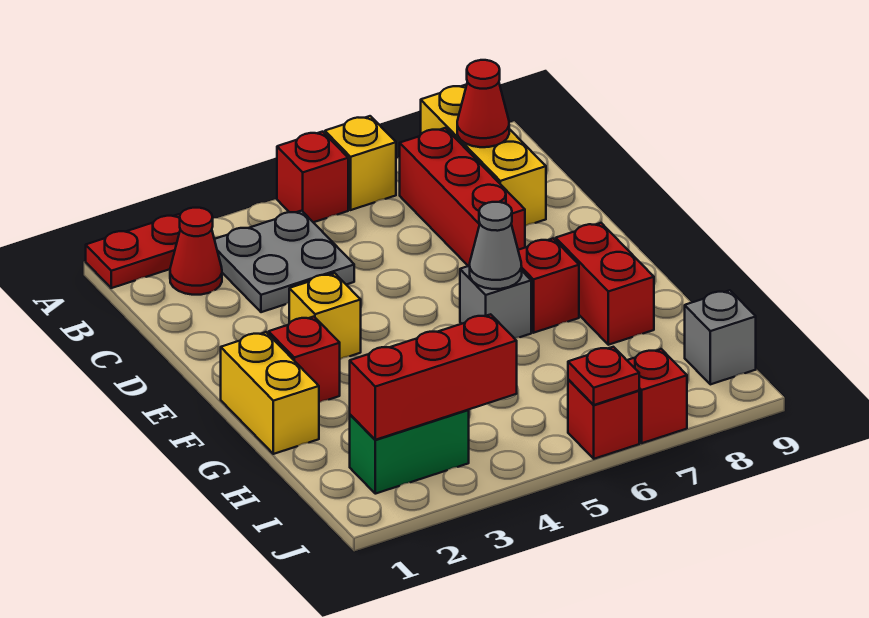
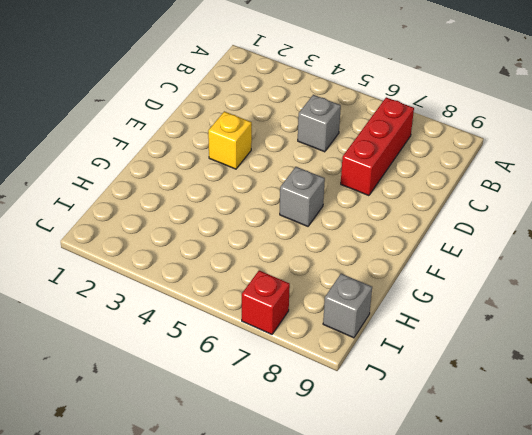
grey 1x1 brick [298,95,341,152] -> none
none -> red 1x2 plate [86,214,180,288]
none -> red 1x1 brick [277,132,348,222]
none -> yellow 1x1 brick [325,116,396,210]

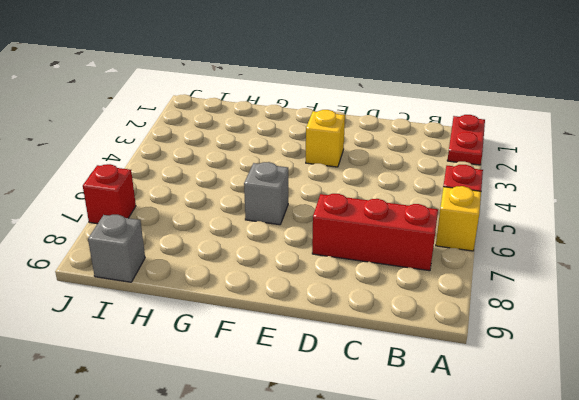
none -> yellow 1x3 brick [421,85,546,226]
none -> red 1x1 cone [170,208,222,295]
none -> grey 2x2 plate [214,211,354,312]

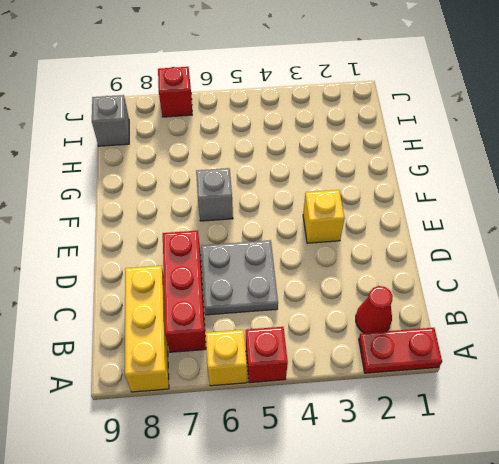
grey 2x2 plate [201,240,278,315] -> grey 2x2 plate moved to [214,211,354,312]
none -> yellow 1x2 brick [221,332,319,454]
none -> red 1x1 brick [269,317,340,402]
none -> red 1x1 brick [518,239,579,333]

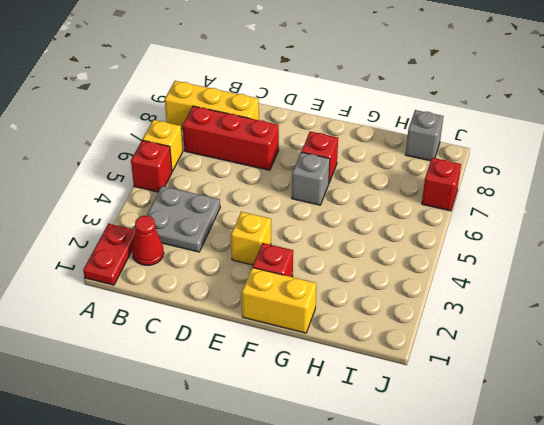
none -> red 1x2 brick [556,223,654,345]
none -> green 1x2 brick [350,410,469,494]
none -> red 1x1 brick [568,379,639,459]

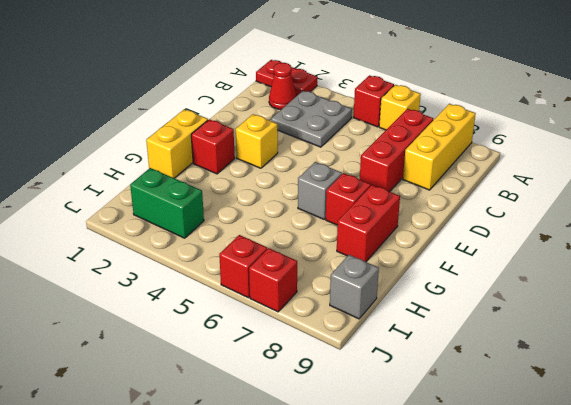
none -> red 1x1 cone [457,60,509,147]
none -> grey 1x1 cone [470,202,522,289]
none -> red 1x3 brick [350,314,517,440]

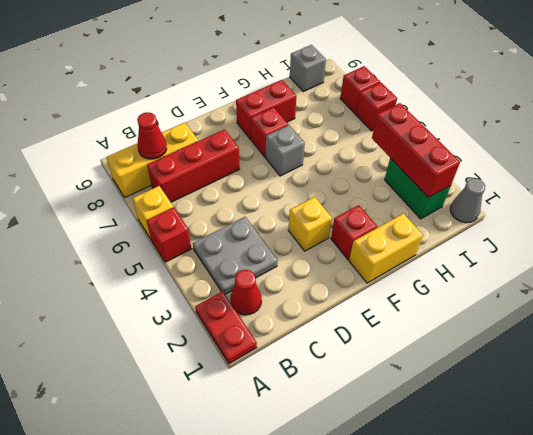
grey 1x1 cone [450,178,485,223] -> grey 1x1 cone moved to [470,202,522,289]
none -> red 1x1 plate [568,347,639,405]

